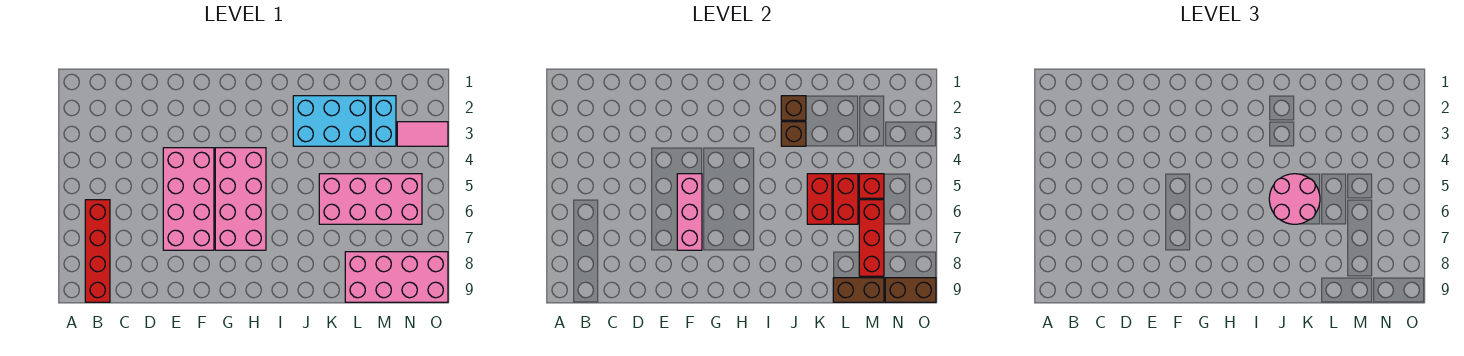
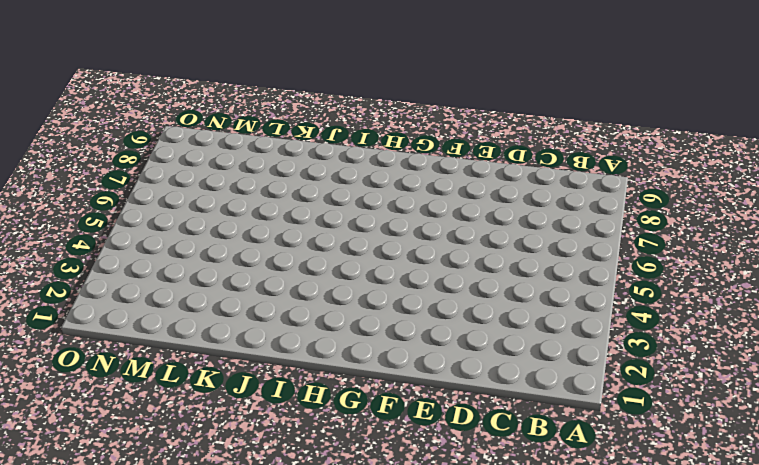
none -> red 1x4 brick [85,200,110,302]
none -> pink 2x4 brick [163,148,214,250]
none -> pink 2x4 brick [215,148,266,250]

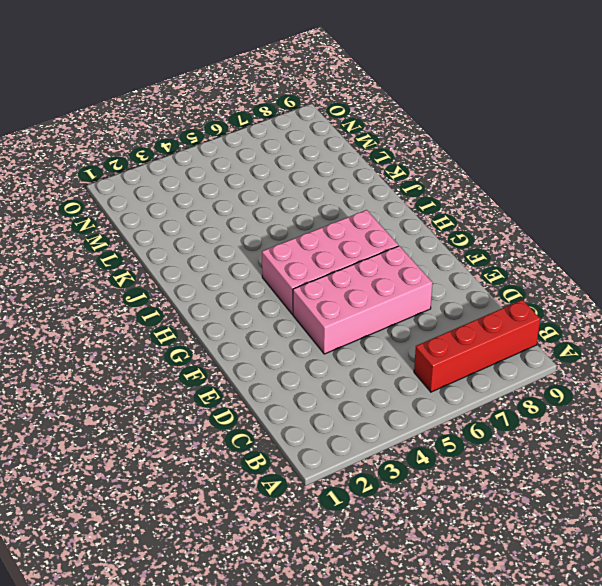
none -> cyan 2x3 brick [293,96,370,146]
none -> pink 2x4 brick [319,174,422,224]
none -> pink 2x4 brick [345,252,448,302]

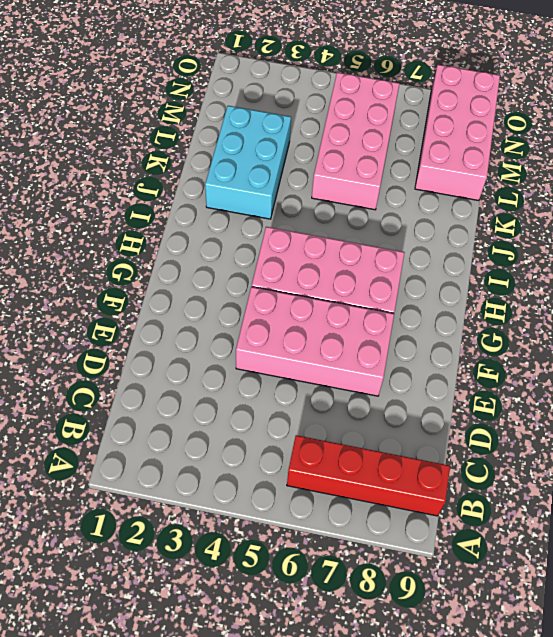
none -> cyan 1x2 brick [371,96,396,146]
none -> pink 1x2 tile [397,122,448,146]
none -> pink 1x3 brick [677,174,702,250]

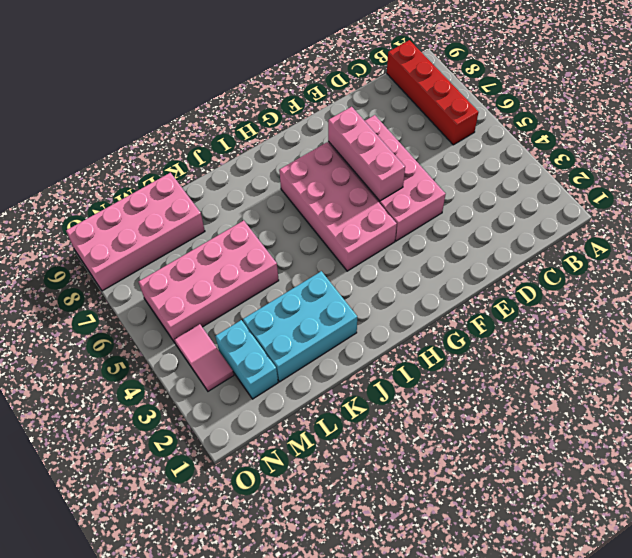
pink 1x2 tile [174,324,234,391] -> pink 1x2 tile turned to [397,122,448,146]
none -> brown 1x1 brick [781,96,806,120]
none -> brown 1x1 brick [781,122,806,146]
none -> red 1x2 brick [807,174,832,224]

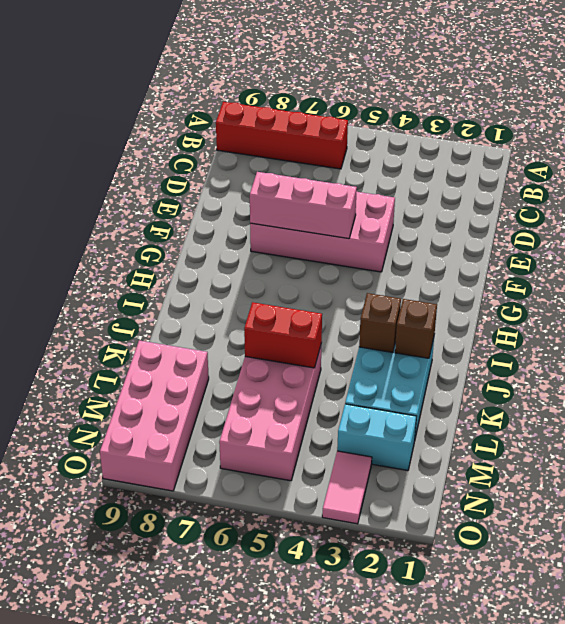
none -> pink 2x4 brick [215,148,266,250]
none -> red 1x2 brick [833,174,858,224]
none -> brown 1x2 brick [833,278,884,302]

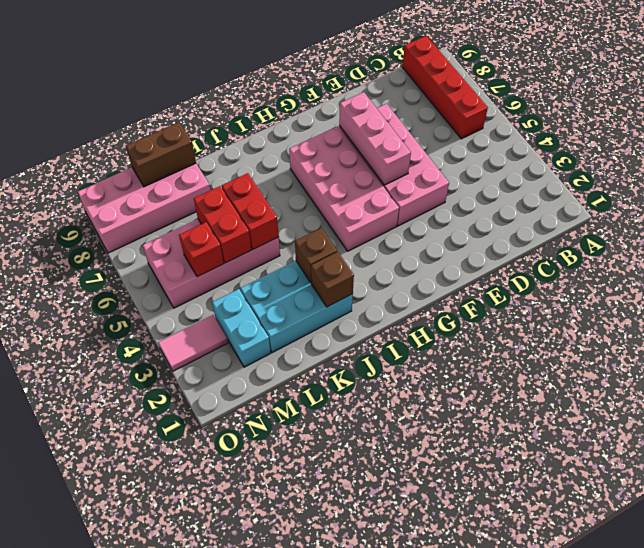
none -> red 1x3 brick [859,200,884,276]
none -> brown 1x2 brick [885,278,936,302]
none -> pink 2x2 round brick [1269,174,1320,224]

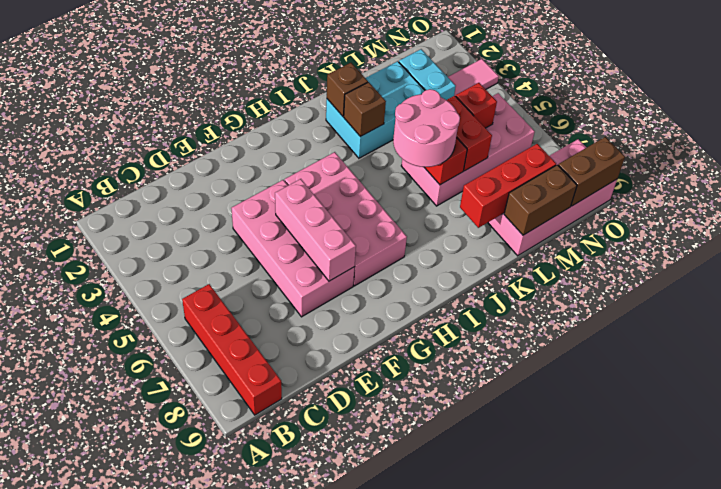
red 1x3 brick [460,144,556,228] -> red 1x3 brick turned to [859,200,884,276]

